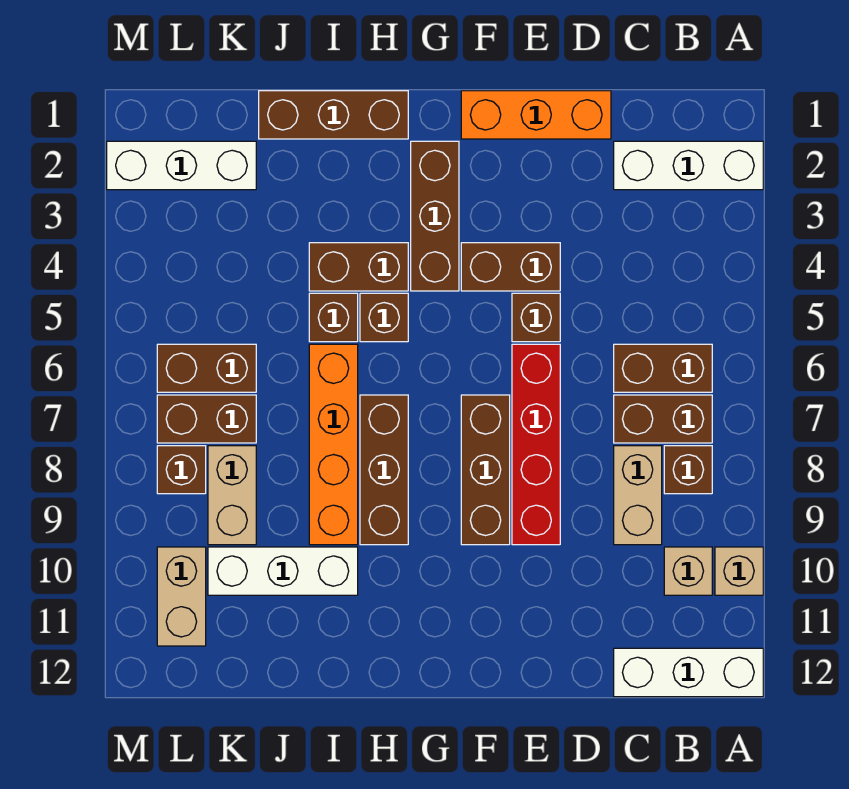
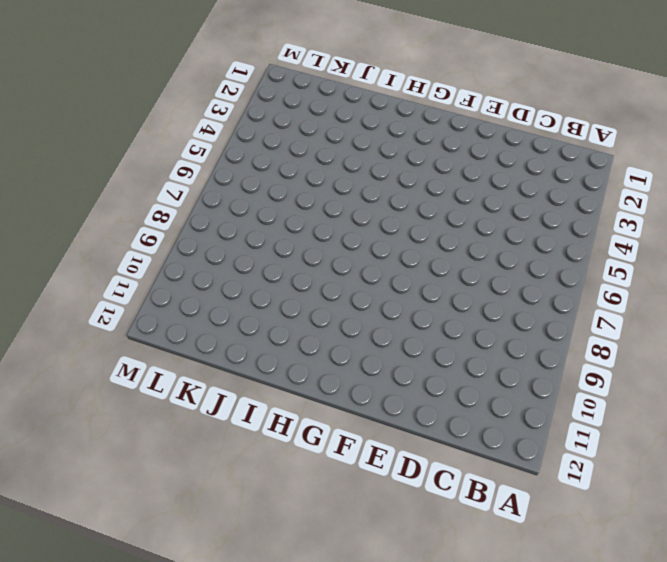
none -> white 1x3 brick [614,141,763,190]
none -> tan 1x1 brick [715,547,763,595]
none -> white 1x3 brick [614,648,763,697]

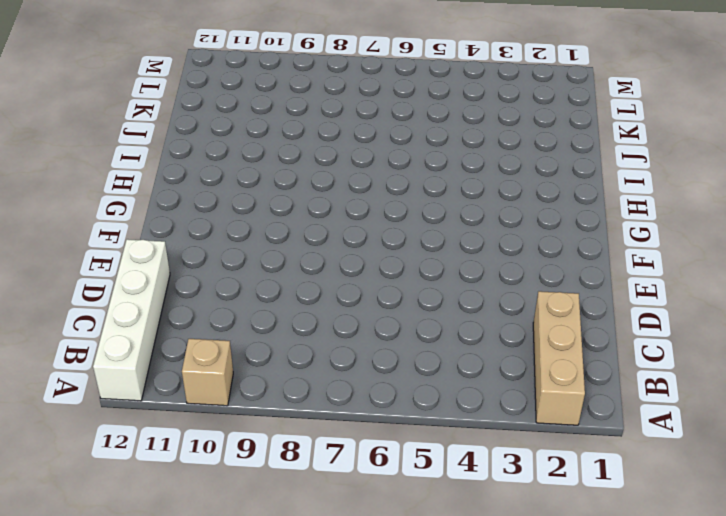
tan 1x3 brick [533,291,585,425] -> white 1x3 brick [614,141,763,190]
white 1x4 brick [93,239,170,401] -> white 1x3 brick [614,648,763,697]
none -> brown 1x2 brick [614,344,712,392]
none -> brown 1x2 brick [614,395,712,443]
none -> brown 1x1 brick [664,446,712,494]

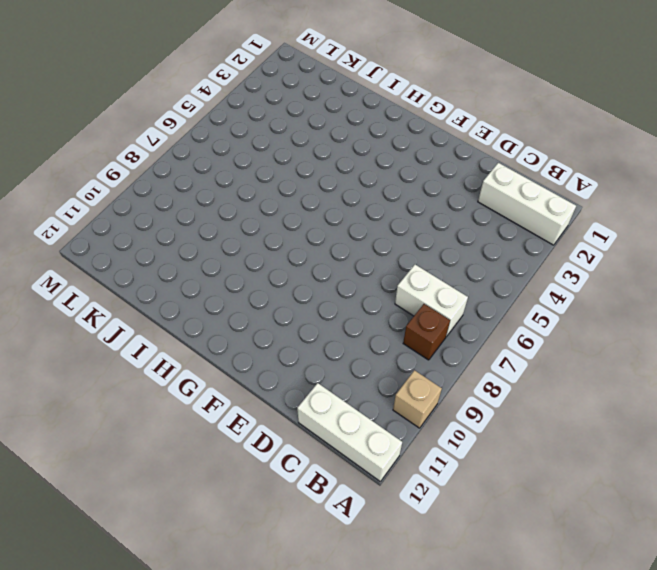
white 1x2 brick [395,265,468,337] -> brown 1x2 brick [614,395,712,443]
none -> brown 1x2 brick [614,344,712,392]
none -> tan 1x1 brick [664,547,712,595]
none -> tan 1x2 brick [614,446,662,545]

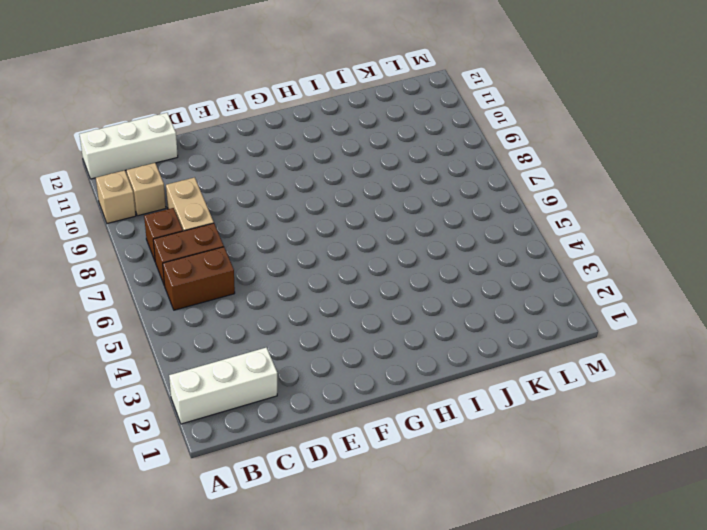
none -> orange 1x3 brick [461,91,611,139]
none -> brown 1x2 brick [461,243,560,291]
none -> brown 1x1 brick [512,293,560,342]

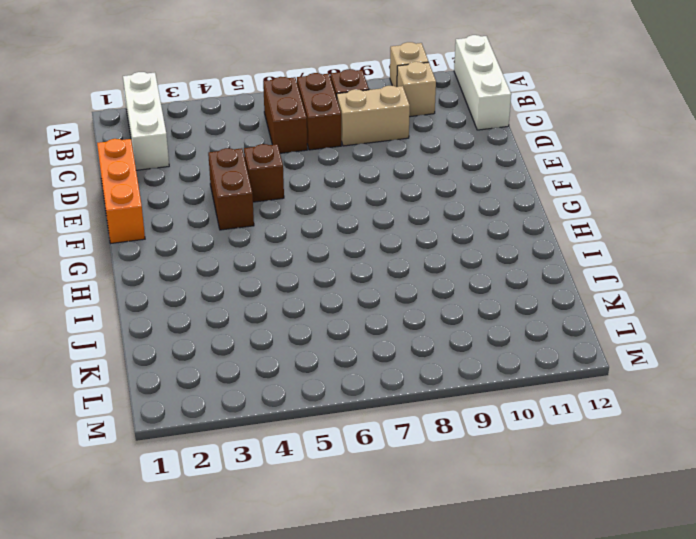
none -> red 1x4 brick [512,344,560,545]
none -> brown 1x3 brick [461,395,510,545]
none -> brown 1x3 brick [411,141,459,291]

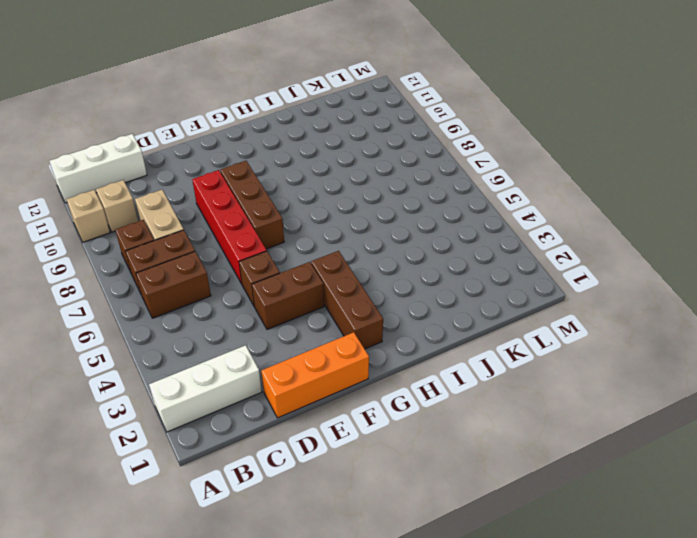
none -> brown 1x3 brick [259,91,408,139]
none -> brown 1x2 brick [309,243,408,291]
none -> brown 1x1 brick [360,293,408,342]

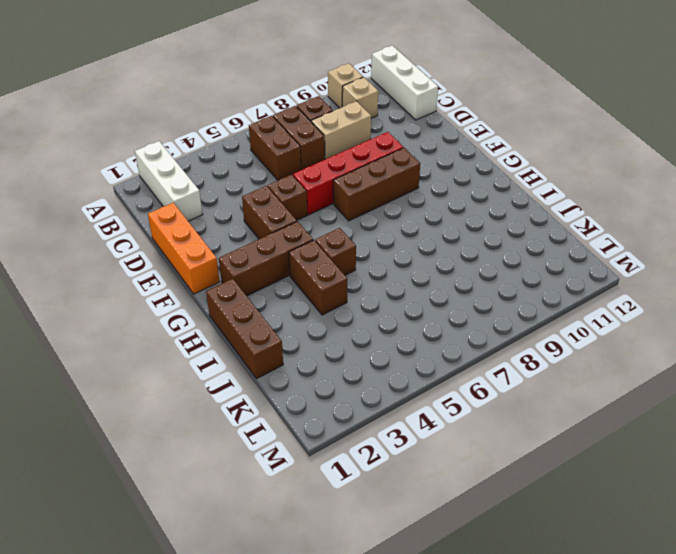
none -> brown 1x3 brick [360,395,408,545]
none -> brown 1x1 brick [309,293,358,342]
none -> orange 1x4 brick [309,344,358,545]

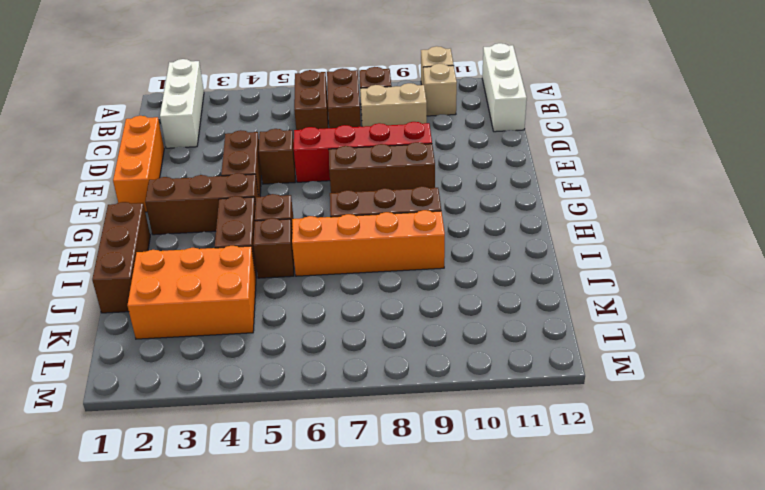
orange 2x3 brick [127,246,256,339] -> white 1x3 brick [107,141,256,190]
none -> white 1x3 brick [208,547,358,595]
none -> brown 1x2 brick [157,344,256,392]
none -> brown 1x2 brick [157,395,256,443]

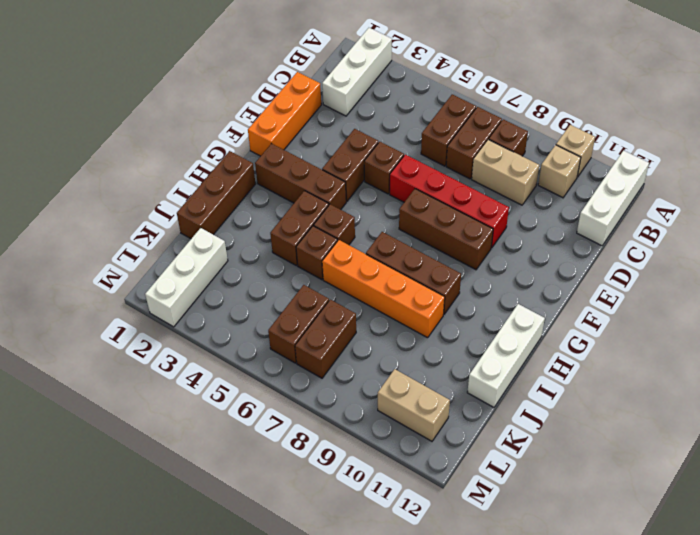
white 1x3 brick [467,304,545,407] -> white 1x3 brick moved to [208,547,358,595]
none -> tan 1x2 brick [208,446,256,545]
none -> brown 1x1 brick [157,446,206,494]

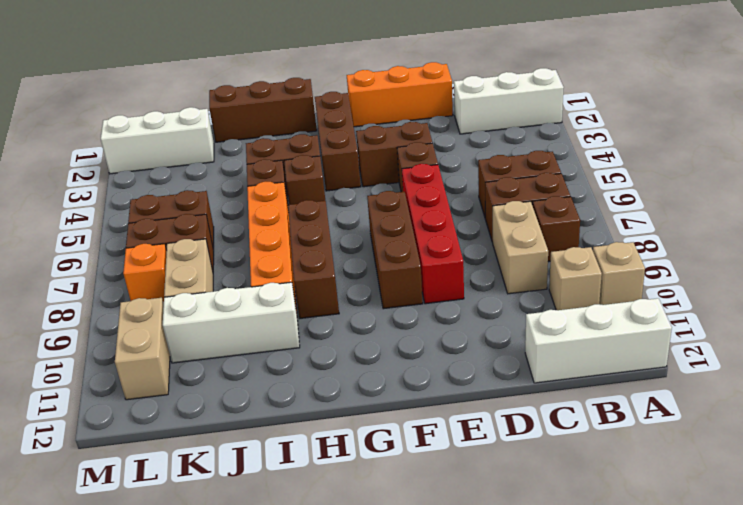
orange 1x1 brick [123,244,167,304] -> brown 1x1 brick [157,446,206,494]

